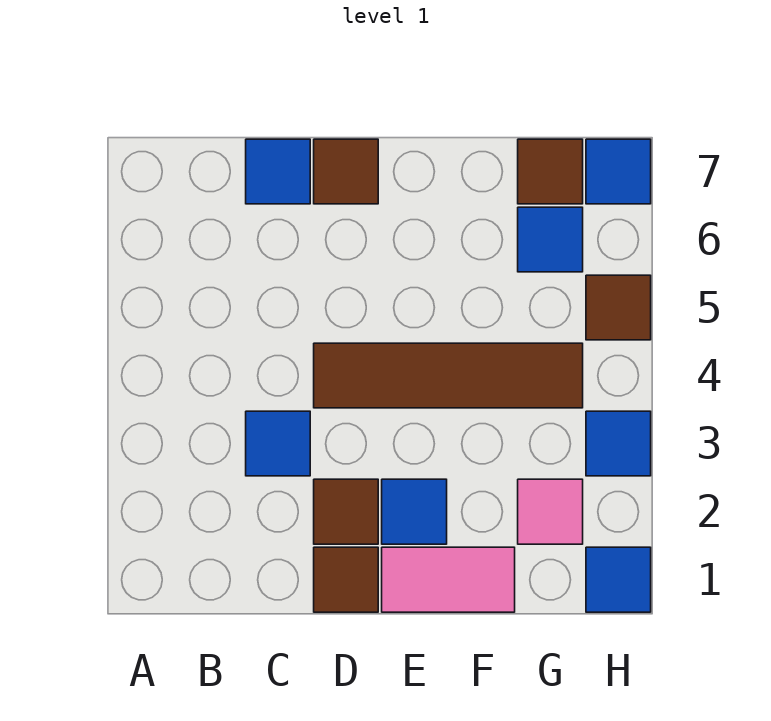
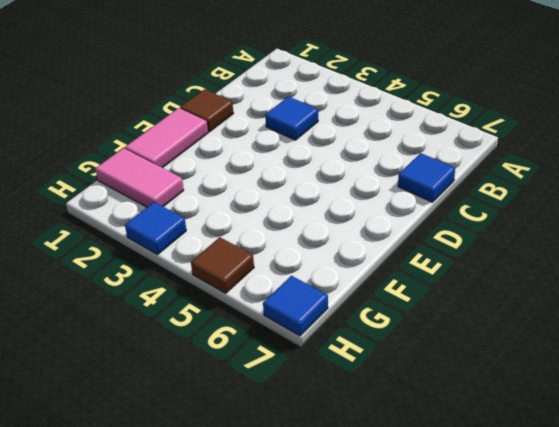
pink 1x2 tile [95,148,184,207] -> pink 1x1 tile [518,479,583,544]
none -> brown 1x1 tile [314,479,378,544]
none -> brown 1x4 tile [314,343,583,408]
none -> brown 1x1 tile [314,139,378,204]

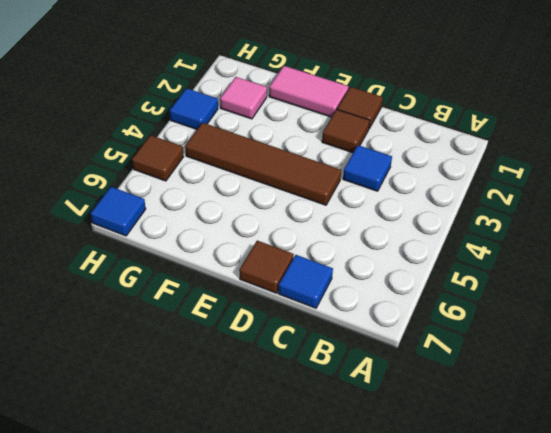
none -> blue 1x1 tile [382,479,447,544]
none -> blue 1x1 tile [518,207,583,272]
none -> brown 1x1 tile [518,139,583,204]

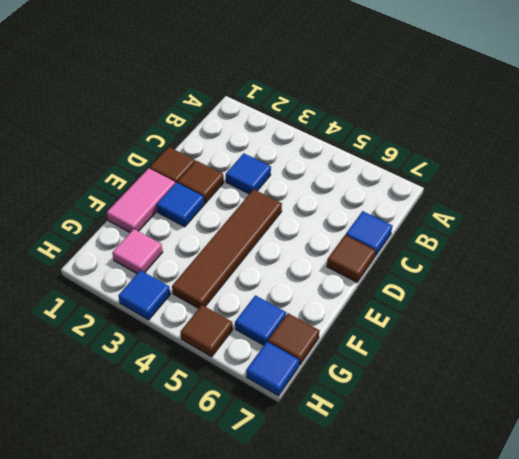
none -> blue 1x1 tile [586,547,651,612]

